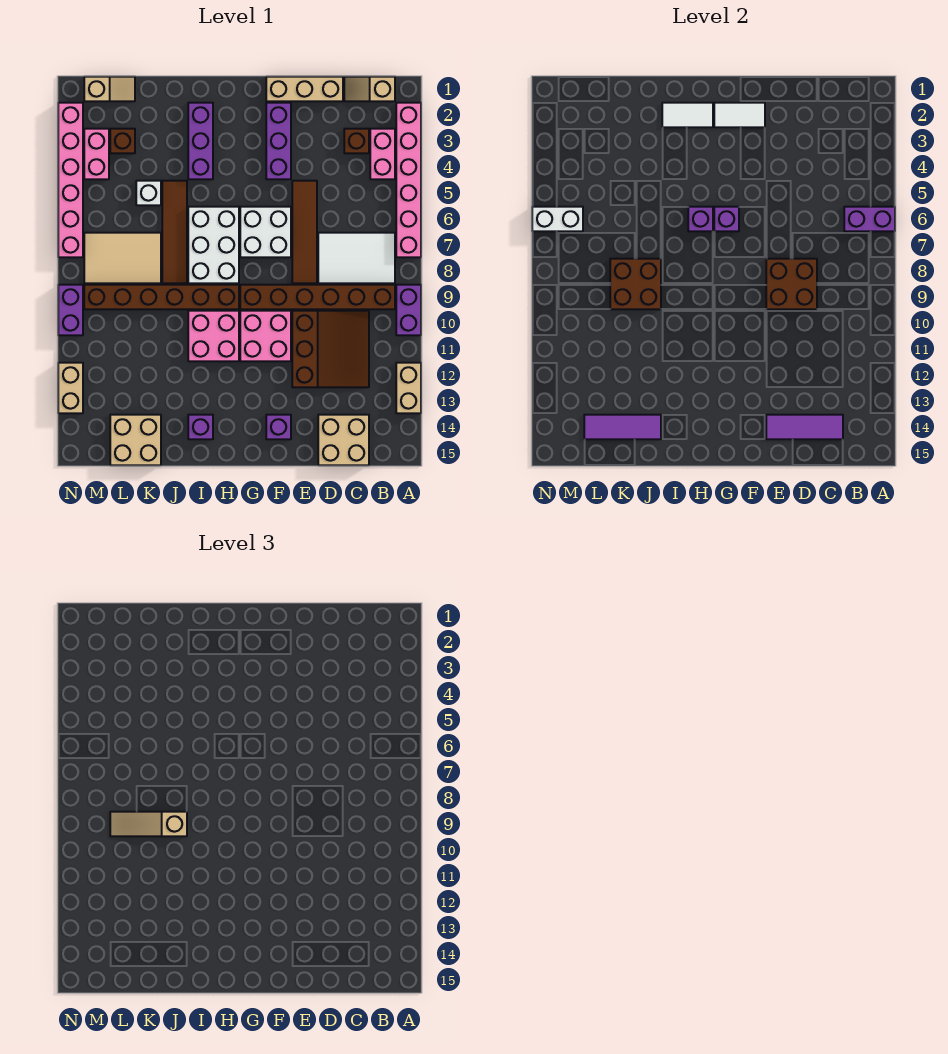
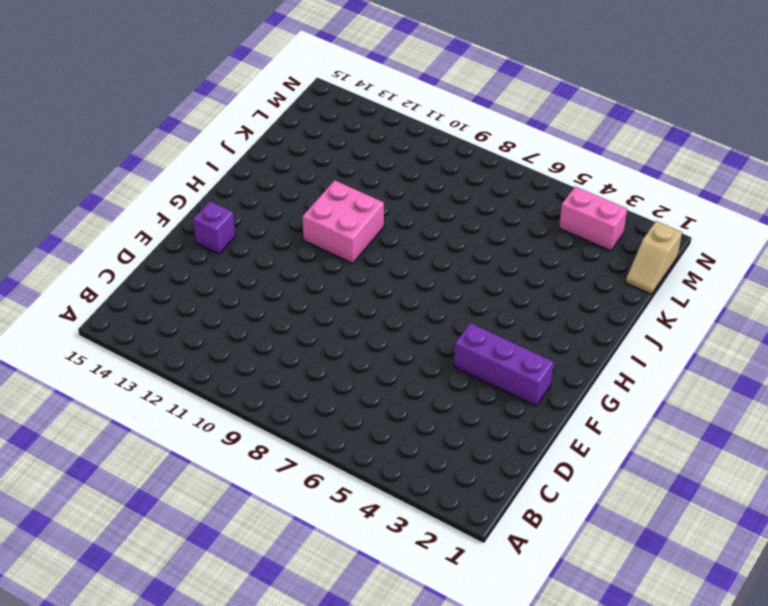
none -> pink 1x6 brick [396,103,421,257]
none -> purple 1x2 brick [396,285,421,335]
none -> tan 1x2 brick [396,363,421,413]
none -> tan 1x2 slope [344,77,395,101]

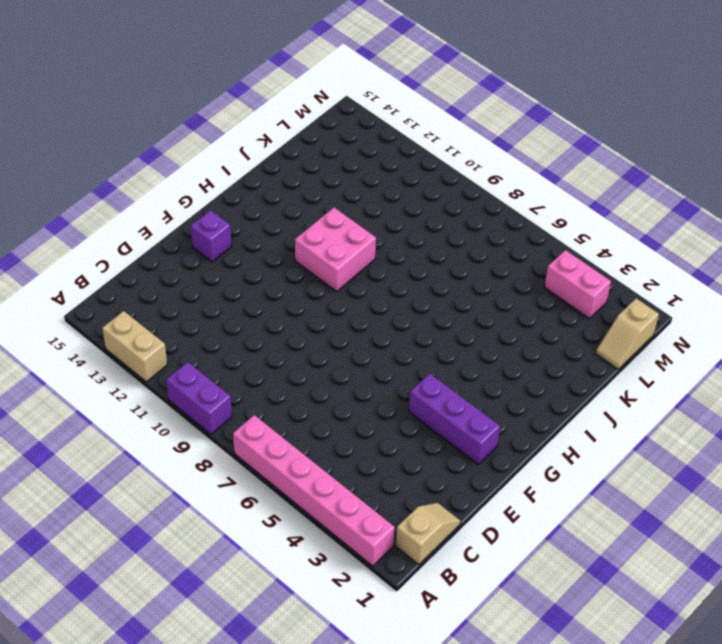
none -> pink 1x2 brick [370,129,395,179]
none -> white 2x3 tile [318,233,395,283]
none -> brown 1x6 brick [240,285,395,309]
none -> brown 1x1 brick [344,129,369,153]

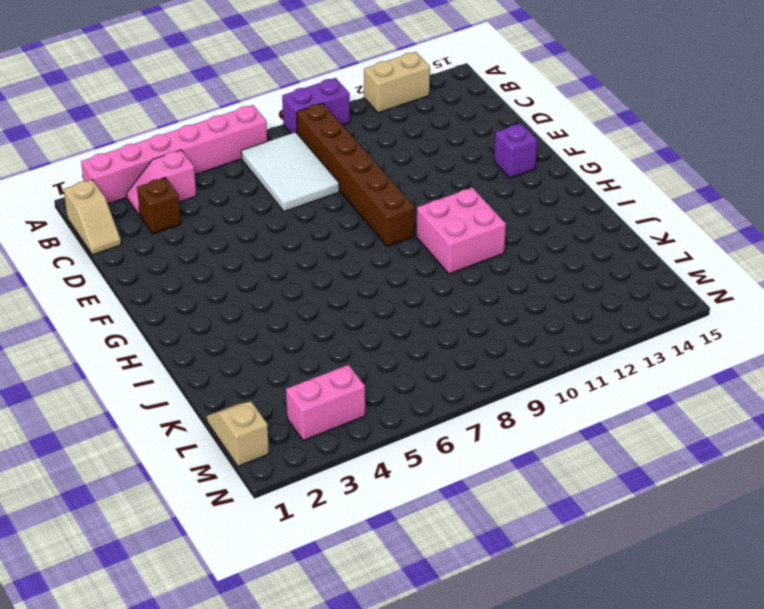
pink 1x2 slope [126,150,196,216] -> pink 1x2 brick [370,129,395,179]
none -> brown 3x3 slope [292,311,369,387]
none -> tan 2x2 brick [318,415,369,465]
none -> tan 1x3 brick [266,77,343,101]
none -> brown 1x4 tile [292,181,317,283]

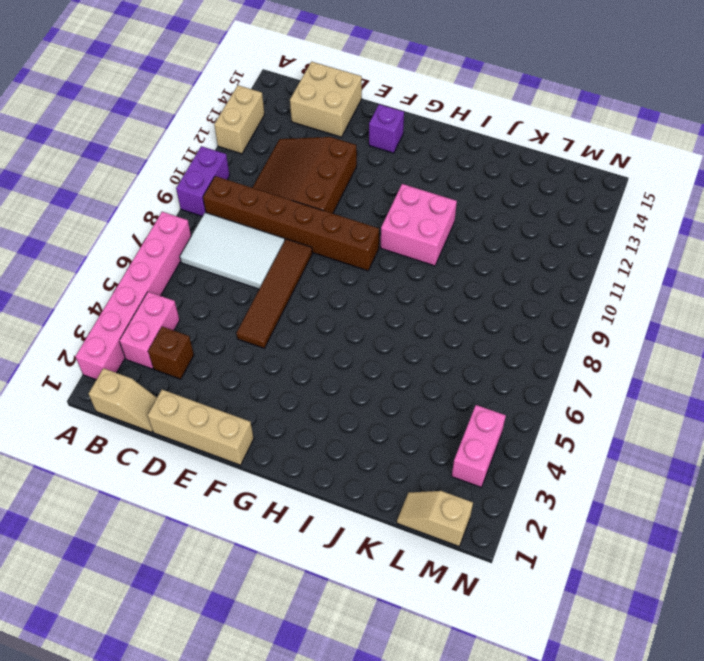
none -> purple 1x3 brick [266,103,291,179]
none -> white 2x2 brick [240,207,291,257]
none -> pink 2x2 brick [240,311,291,361]
none -> white 2x3 brick [188,207,239,283]

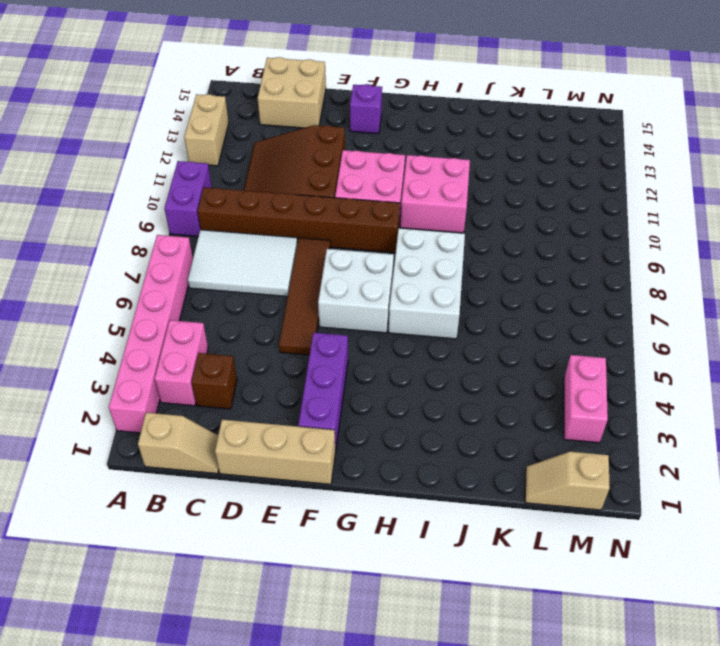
none -> brown 1x6 brick [84,285,239,309]
none -> purple 1x3 brick [188,103,213,179]
none -> purple 1x1 brick [188,415,213,439]
none -> brown 1x4 tile [162,181,187,283]

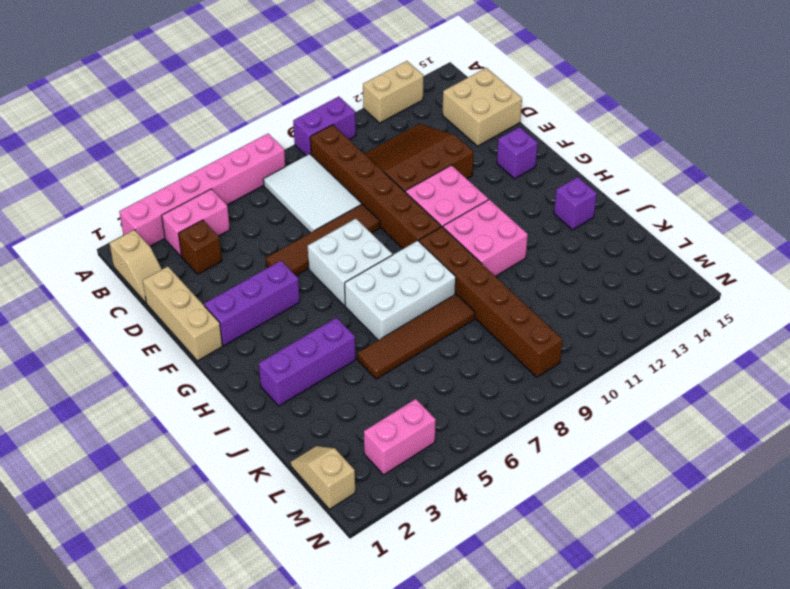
none -> white 1x1 brick [136,181,161,205]
none -> tan 2x3 tile [84,233,161,283]
none -> tan 2x2 brick [110,415,161,465]
none -> brown 1x1 brick [110,129,135,153]

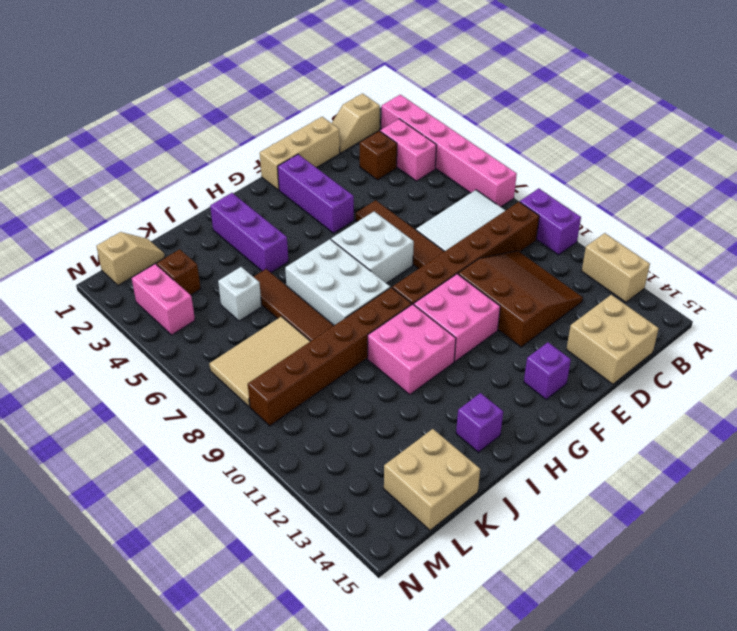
none -> pink 1x6 brick [58,103,83,257]
none -> purple 1x2 brick [58,285,83,335]
none -> tan 1x2 brick [58,363,83,413]
none -> purple 1x2 brick [844,207,895,231]

